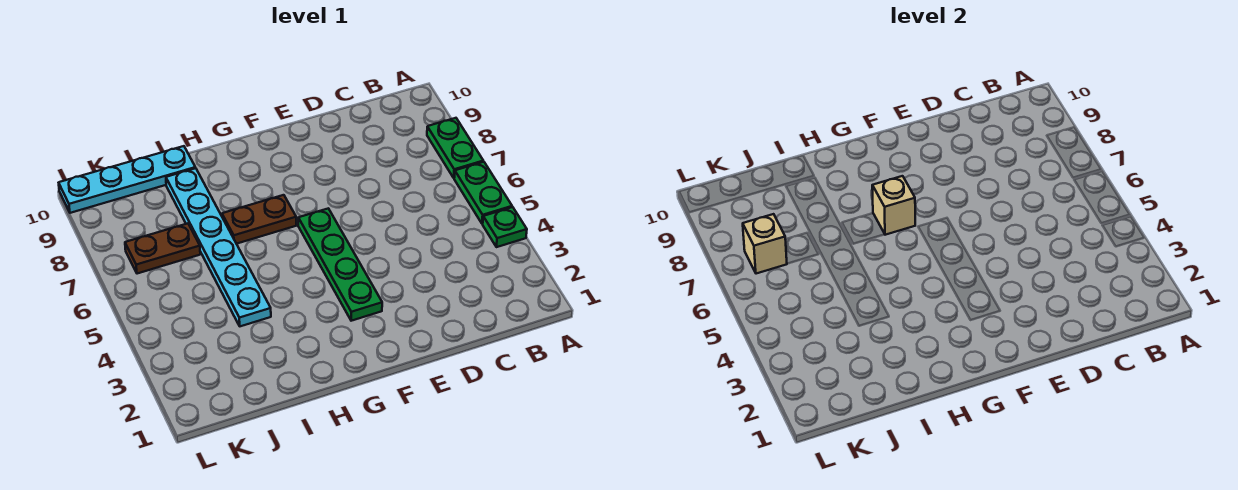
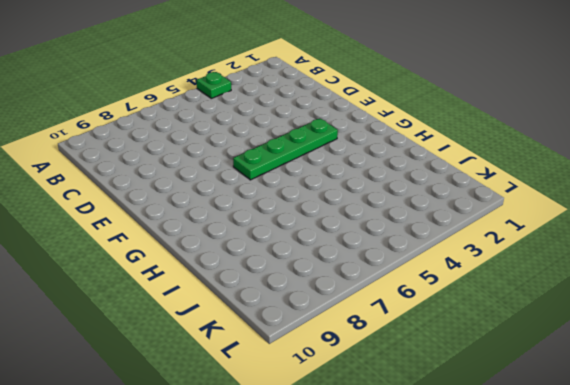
none -> green 1x2 plate [454,162,512,224]
none -> green 1x2 plate [427,118,483,178]

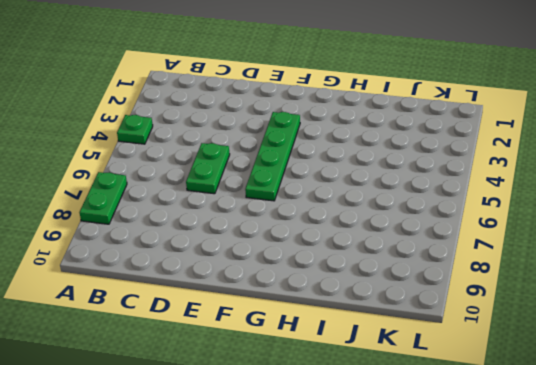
green 1x2 plate [186,143,230,194] -> green 1x2 plate moved to [454,162,512,224]
none -> brown 1x2 plate [222,195,296,244]
none -> cyan 1x6 plate [166,168,271,326]

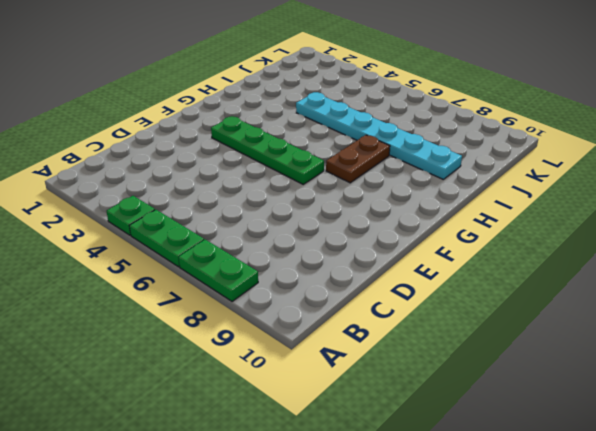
none -> cyan 1x4 plate [59,146,195,213]
none -> brown 1x2 plate [125,223,200,274]

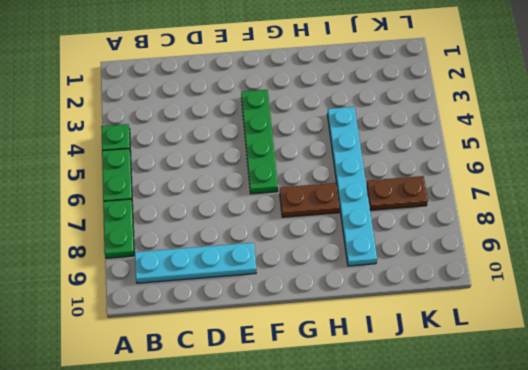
cyan 1x4 plate [135,243,256,283] -> cyan 1x4 plate moved to [59,146,195,213]
none -> tan 1x1 brick [872,176,915,235]
none -> tan 1x1 brick [743,214,787,274]

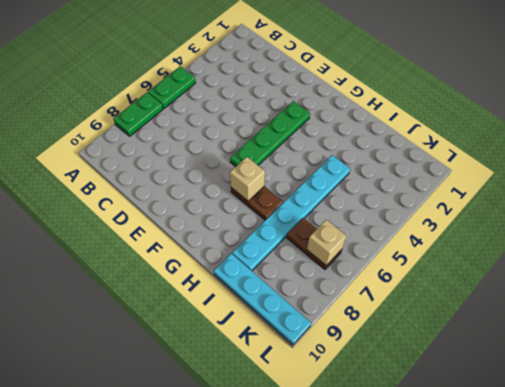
none -> green 1x1 plate [483,207,527,247]

